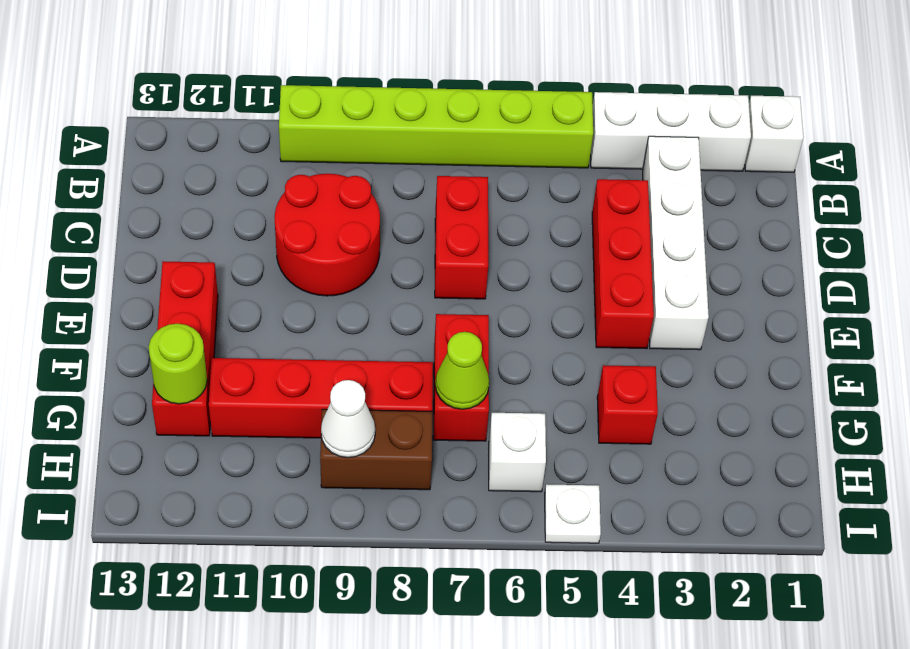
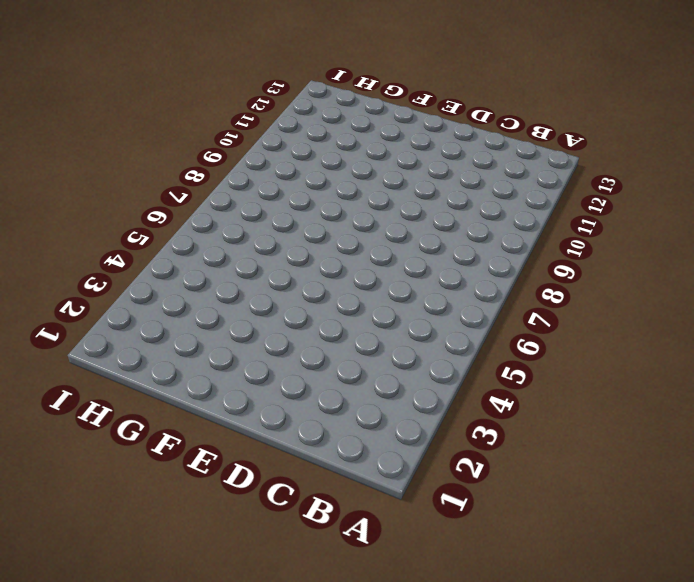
none -> white 1x1 brick [745,96,804,172]
none -> white 1x3 brick [590,92,751,171]
none -> lime 1x6 brick [279,85,593,168]

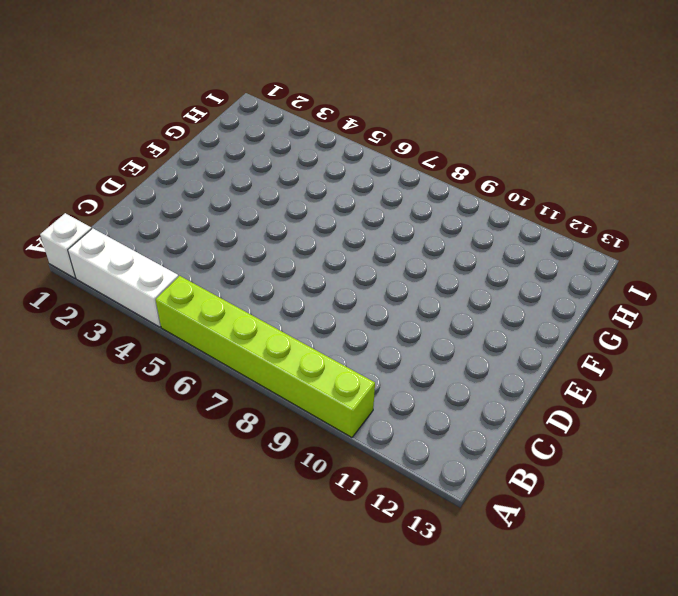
none -> white 1x4 brick [643,136,709,350]
none -> red 1x3 brick [592,179,654,349]
none -> red 1x2 brick [435,176,488,299]

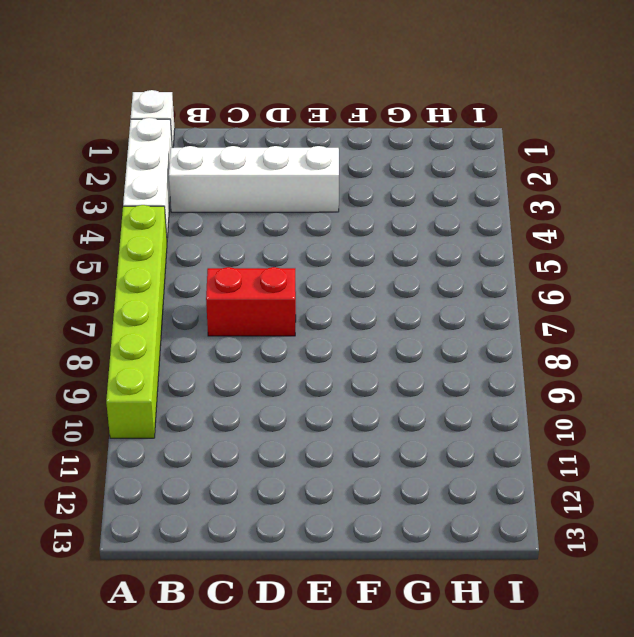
none -> red 1x3 brick [592,179,654,349]
none -> red 2x2 round brick [274,174,380,296]
none -> red 1x3 brick [152,261,218,436]

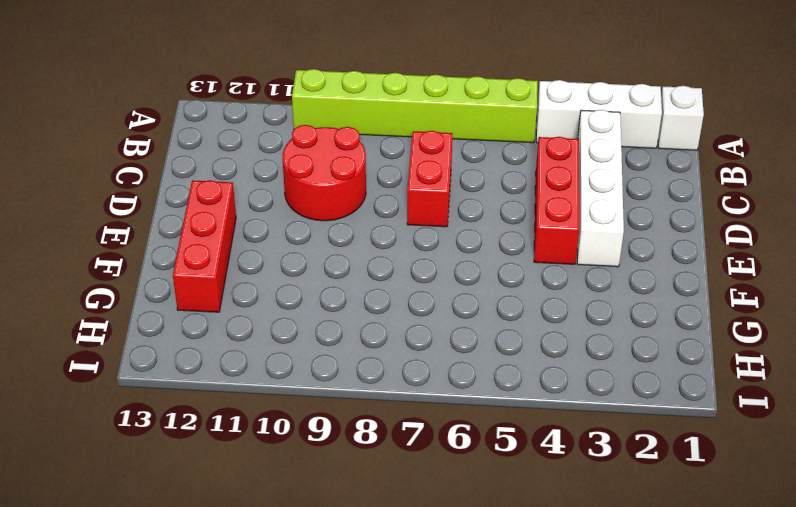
none -> red 1x2 brick [433,314,489,441]
none -> red 1x1 brick [597,365,658,444]
none -> red 1x4 brick [209,358,433,438]

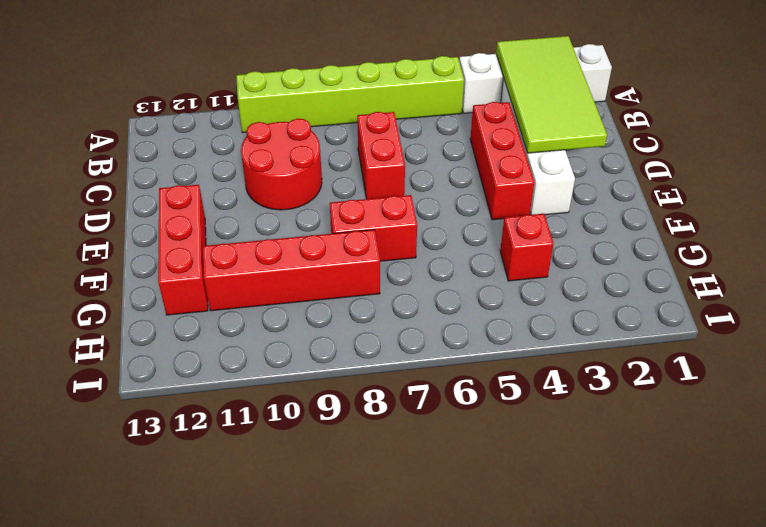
lime 2x4 tile [496,36,607,153] -> none
red 1x2 brick [330,195,417,261] -> red 1x2 brick turned to [433,314,489,441]
none -> white 1x1 brick [489,413,546,492]
none -> brown 1x2 brick [320,409,432,490]
none -> white 1x1 plate [545,484,601,543]

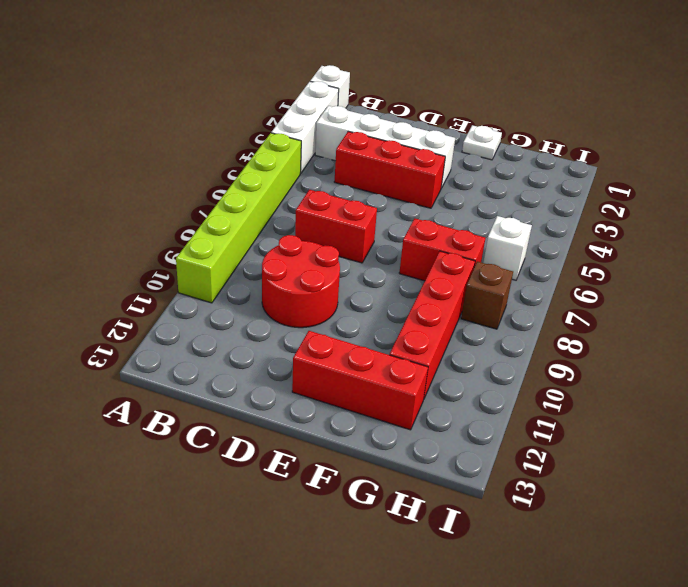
white 1x1 plate [462,125,502,160] -> white 1x1 plate moved to [545,484,601,543]
brown 1x1 brick [461,262,513,329] -> brown 1x2 brick [320,409,432,490]
none -> red 1x1 brick [597,365,658,444]
none -> lime 1x1 cone [435,332,489,409]
none -> lime 1x1 round brick [149,324,207,404]

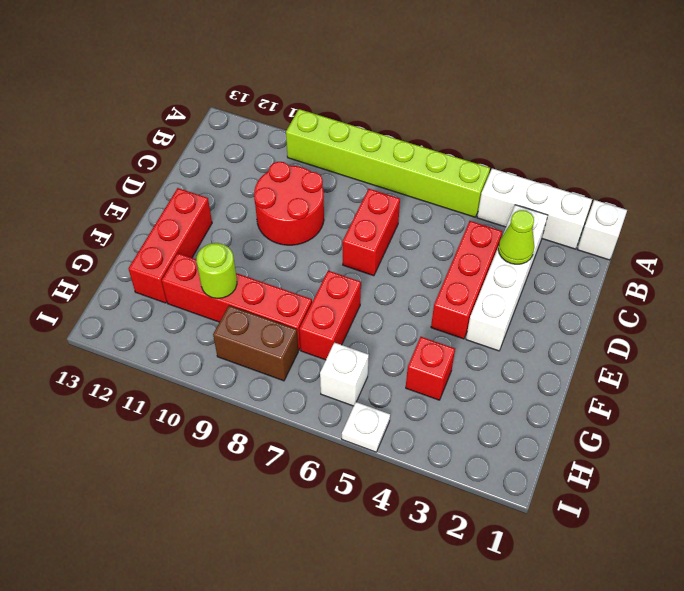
lime 1x1 cone [498,210,534,264] -> lime 1x1 cone moved to [435,332,489,409]
lime 1x1 round brick [197,243,237,298] -> lime 1x1 round brick moved to [149,324,207,404]
none -> white 1x1 cone [321,380,375,458]

